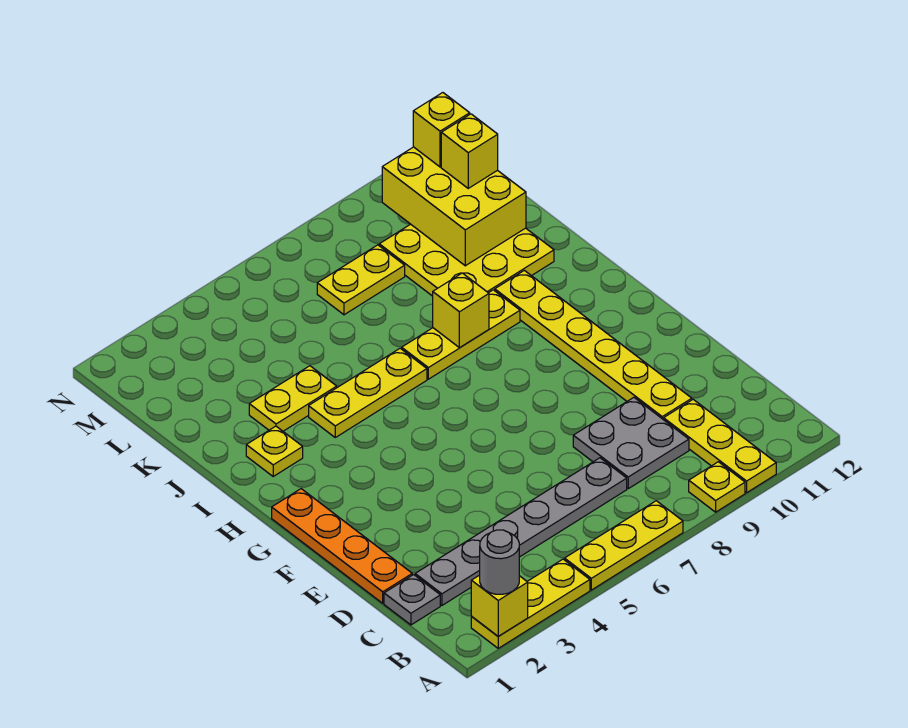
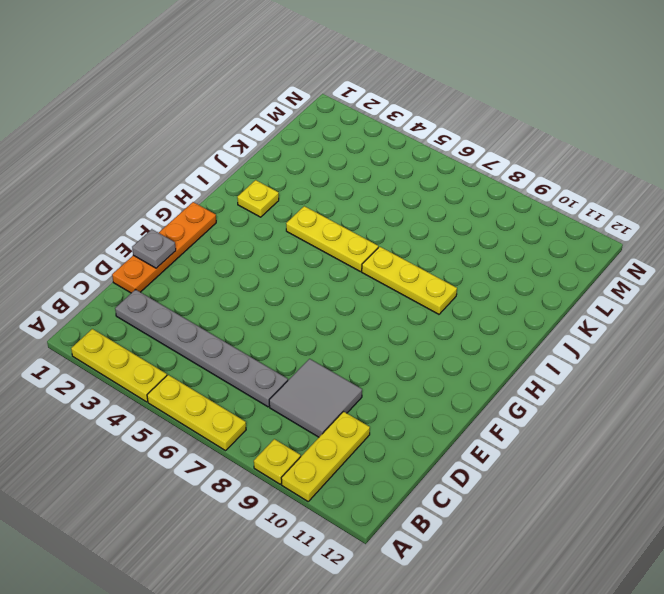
grey 2x2 tile [269,359,362,437] -> grey 2x2 plate [573,397,689,489]
grey 1x1 plate [132,229,176,268] -> grey 1x1 plate moved to [384,575,440,625]
none -> yellow 1x6 plate [495,270,692,420]
none -> yellow 1x2 plate [249,366,337,431]
none -> yellow 3x3 plate [379,224,554,296]

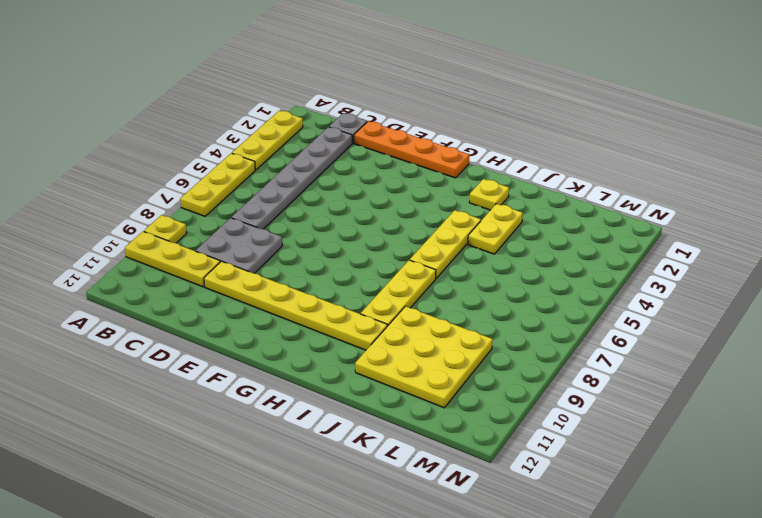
none -> yellow 1x2 plate [317,245,405,315]
none -> yellow 1x1 brick [471,575,528,636]
none -> yellow 1x1 brick [433,273,489,348]

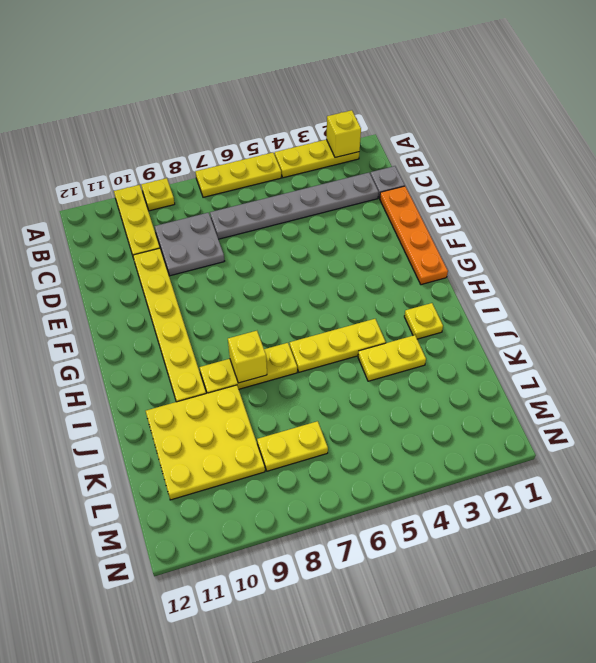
none -> yellow 2x3 brick [382,147,526,266]
none -> grey 1x1 round brick [480,530,519,594]
none -> yellow 1x1 brick [441,114,498,188]

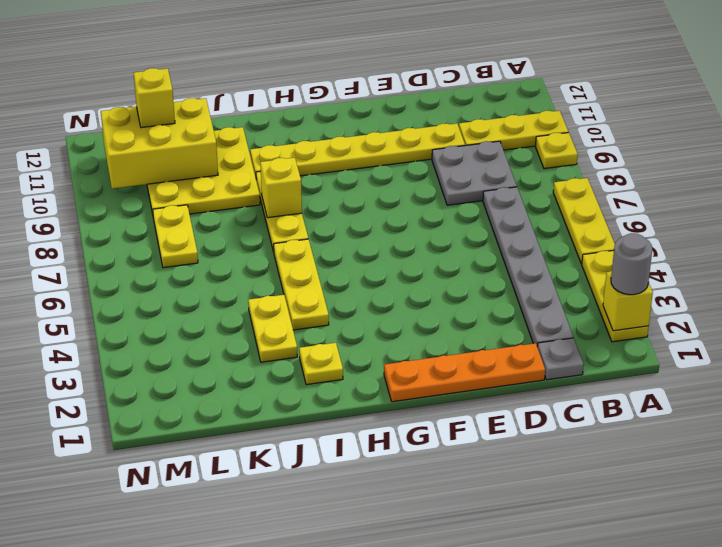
none -> yellow 1x1 brick [413,93,470,167]

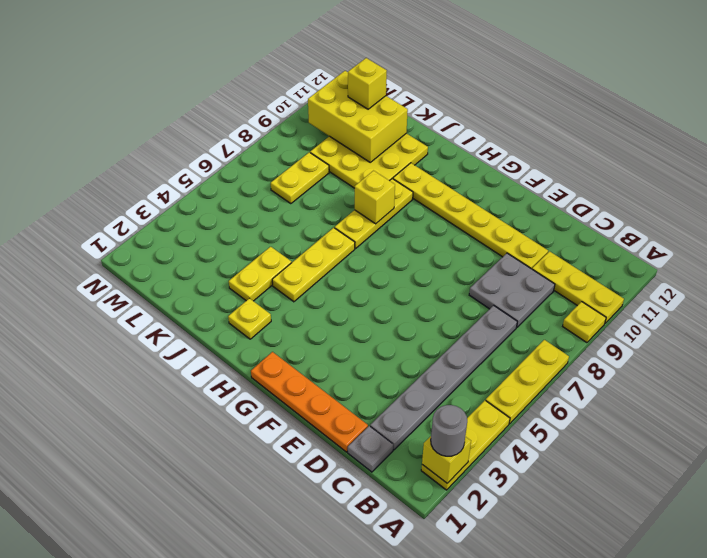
none -> yellow 1x1 brick [413,93,470,167]

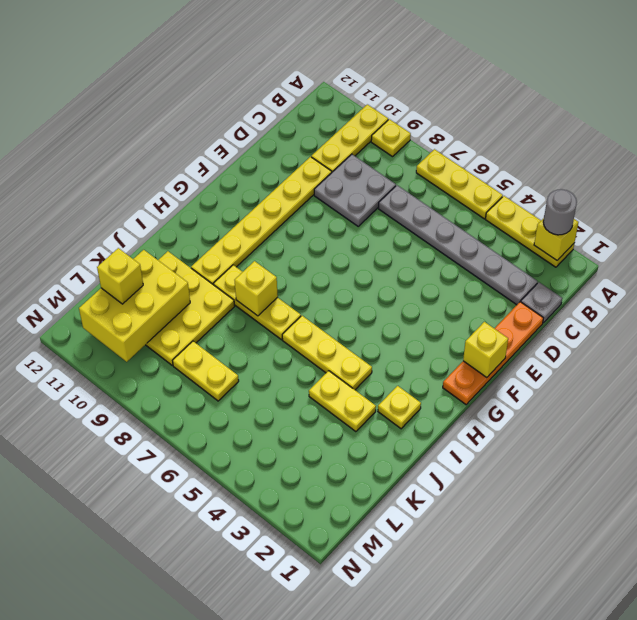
yellow 1x1 brick [463,322,508,378] -> yellow 1x1 brick moved to [413,93,470,167]

